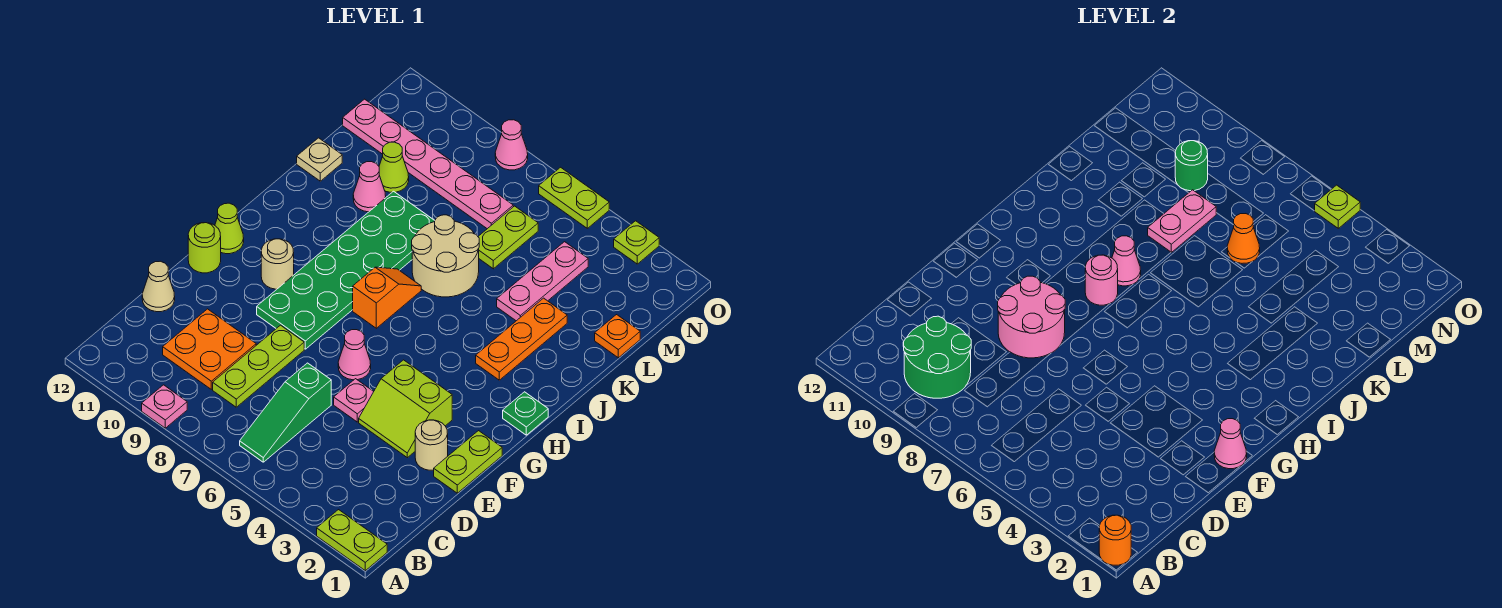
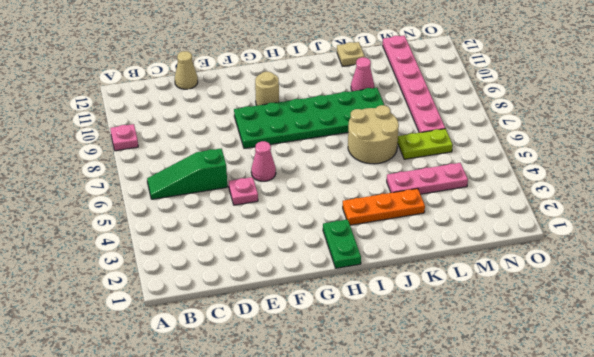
green 1x2 plate [323,219,361,268] -> green 1x1 plate [503,392,548,435]
none -> lime 1x2 plate [317,510,387,571]
none -> lime 1x3 plate [213,325,304,407]
none -> orange 2x2 plate [163,309,256,389]
none -> lime 1x2 plate [434,431,502,493]

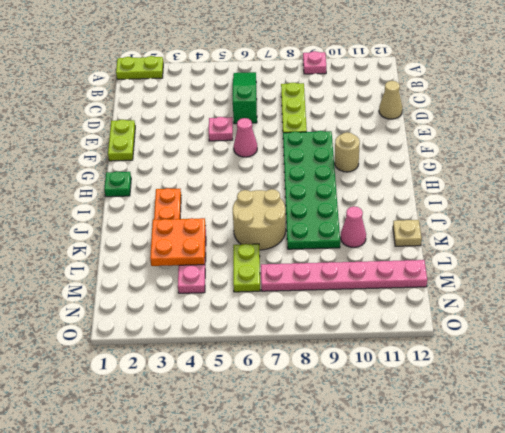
orange 2x2 plate [150,218,206,266] -> orange 2x2 plate moved to [163,309,256,389]
none -> tan 1x1 round brick [415,420,448,470]
none -> lime 2x2 slope [359,360,452,458]
none -> lime 1x1 round brick [188,223,221,273]
none -> lime 1x1 cone [215,203,244,254]

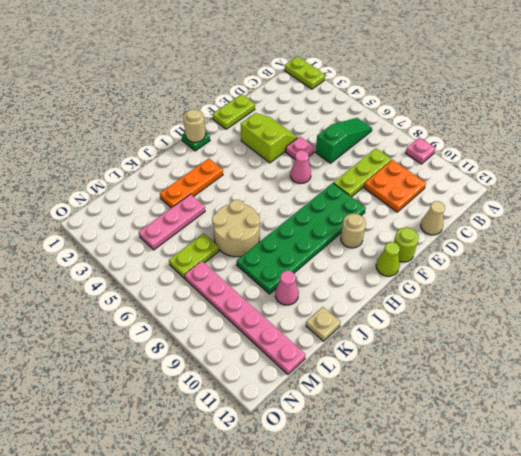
tan 1x1 round brick [183,109,206,142] -> tan 1x1 round brick moved to [415,420,448,470]
none -> orange 1x2 slope [353,267,421,328]
none -> orange 1x1 plate [595,315,640,358]
none -> lime 1x1 cone [379,142,409,192]
none -> lime 1x1 plate [614,221,659,264]

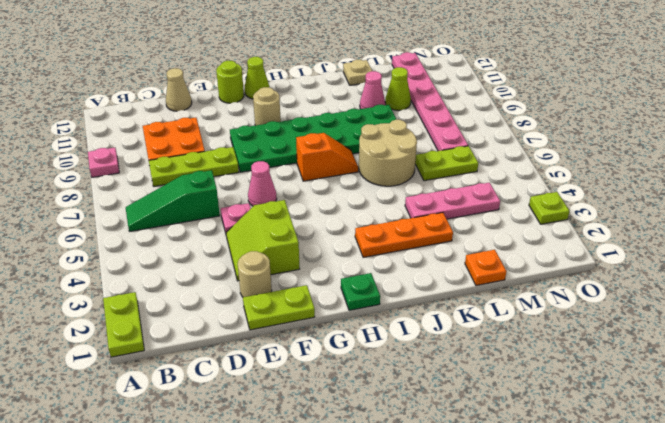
none -> lime 1x2 plate [539,167,609,228]
none -> pink 1x1 cone [495,120,528,170]
none -> orange 1x1 round brick [1099,515,1131,565]
none -> green 2x2 round brick [903,316,971,398]

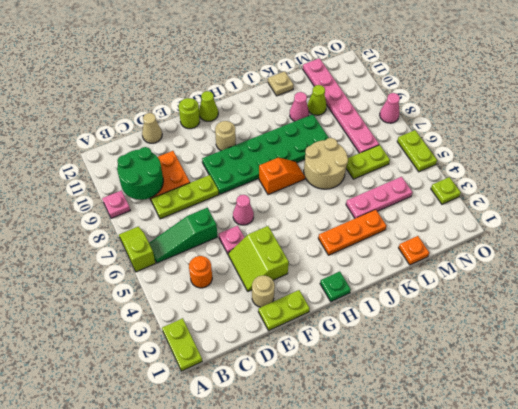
lime 1x2 slope [119,227,156,272] -> none
orange 1x1 round brick [189,256,212,288] -> orange 1x1 round brick moved to [1099,515,1131,565]
none -> pink 2x2 round brick [998,276,1065,358]
none -> pink 1x1 cone [1214,419,1247,469]
none -> pink 1x1 round brick [1085,255,1118,305]
none -> pink 1x1 cone [1112,236,1141,286]

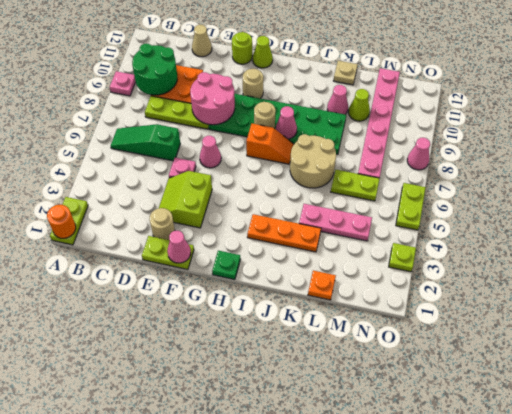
tan 1x1 round brick [254,102,276,129] -> pink 1x1 round brick [1085,255,1118,305]
none -> pink 1x2 plate [1148,190,1216,252]
none -> orange 1x1 cone [1227,214,1260,263]
none -> green 1x1 round brick [1175,141,1208,191]
none -> lime 1x1 plate [1315,185,1360,228]

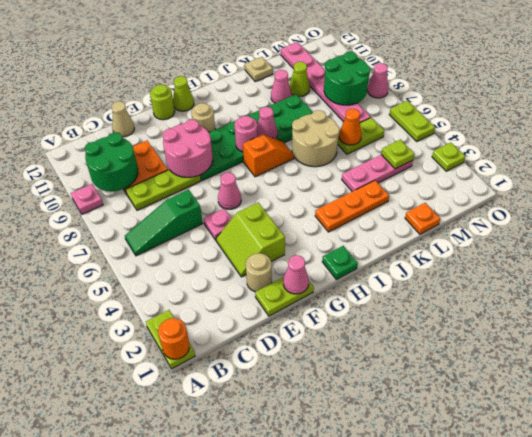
lime 1x1 plate [381,140,414,169] -> lime 1x1 plate moved to [1315,185,1360,228]
green 2x2 round brick [324,52,370,105] -> green 1x1 round brick [1175,141,1208,191]
none -> pink 1x2 plate [1148,190,1216,252]

